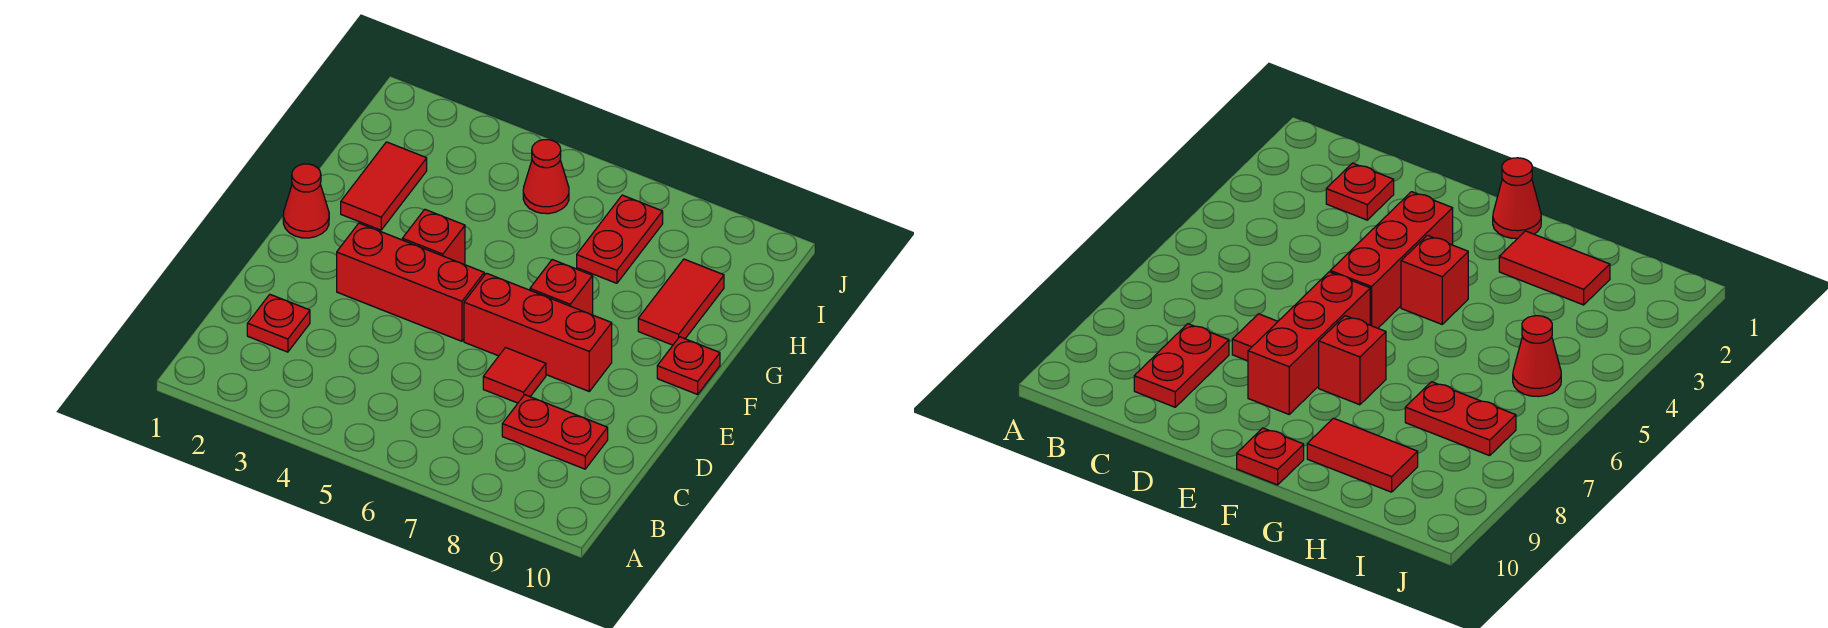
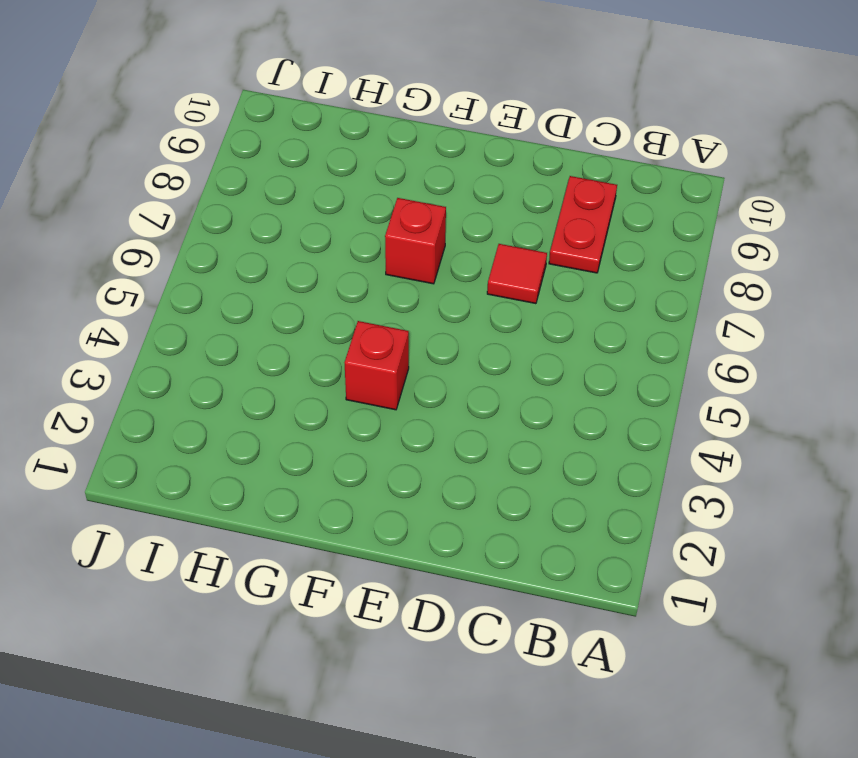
none -> red 1x1 plate [247,295,310,352]
none -> red 1x3 brick [337,223,484,341]
none -> red 1x3 brick [464,273,612,391]

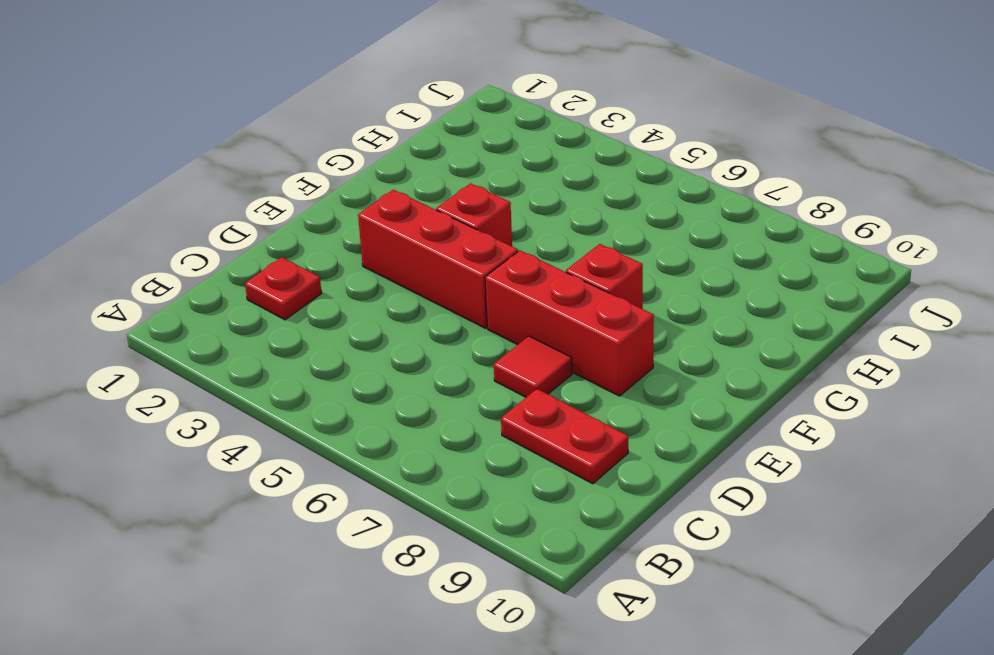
none -> red 1x1 cone [283,164,329,238]
none -> red 1x1 plate [657,337,720,394]
none -> red 1x2 tile [341,142,427,230]

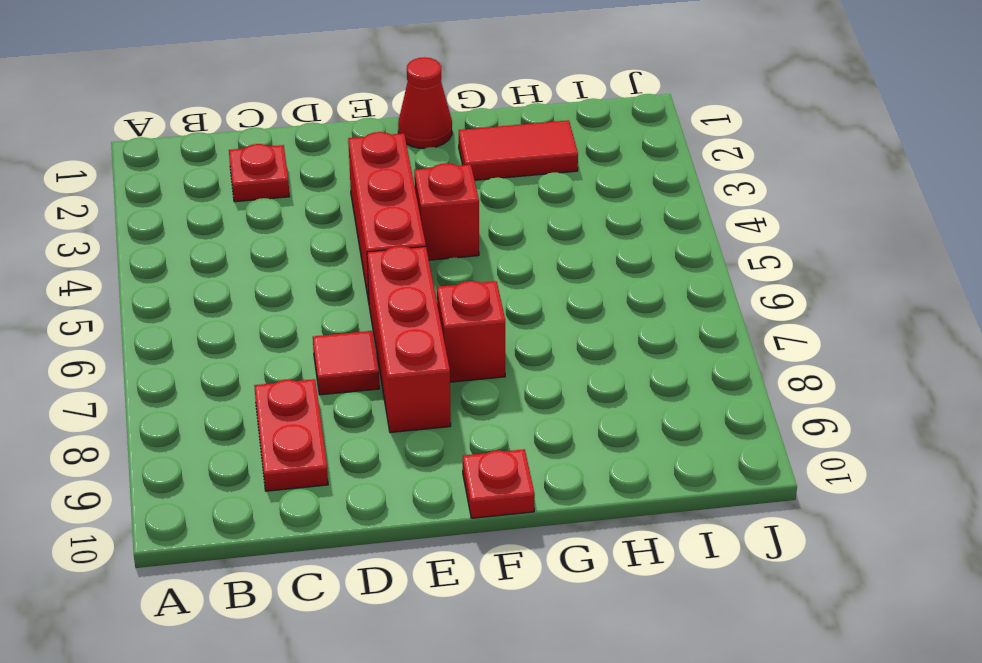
none -> red 1x2 tile [638,259,724,345]
none -> red 1x2 plate [577,195,663,283]
none -> red 1x1 cone [523,140,569,214]

